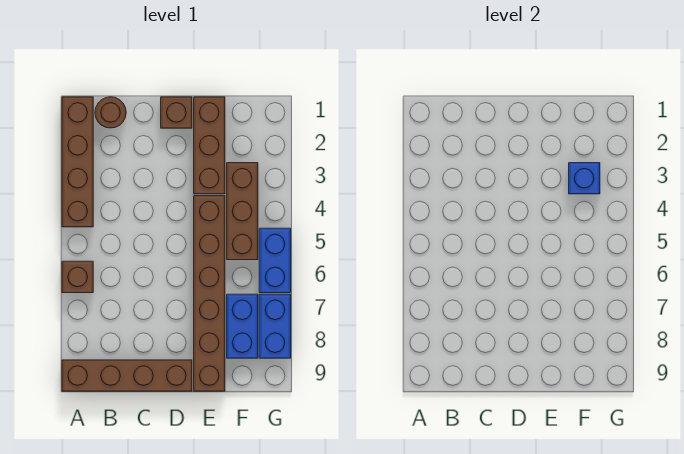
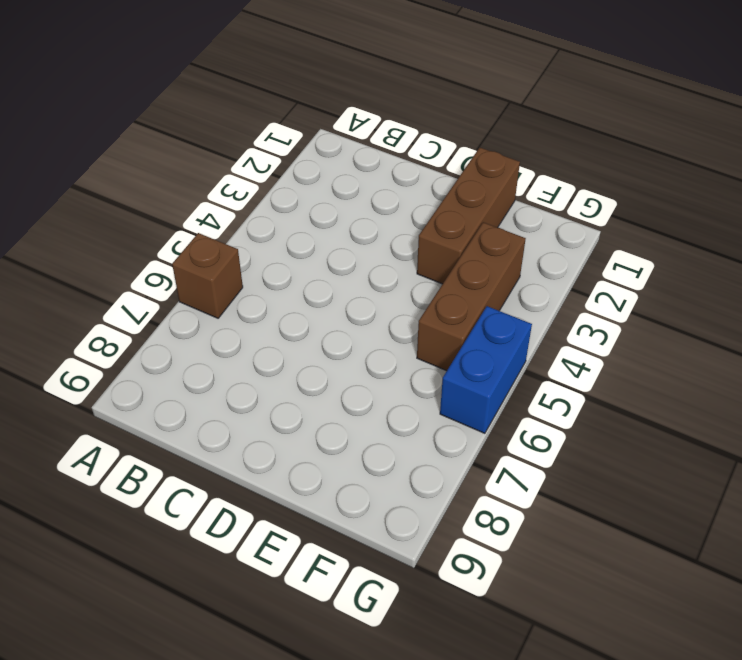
none -> brown 1x4 brick [62,97,93,227]
none -> brown 1x4 brick [62,360,192,391]
none -> brown 1x1 round brick [95,97,126,128]

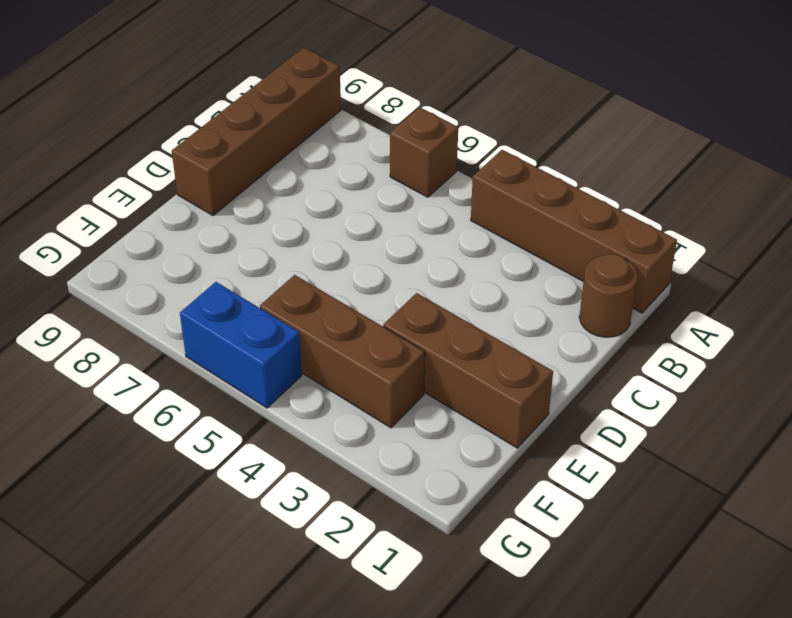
none -> brown 1x1 brick [161,97,192,128]
none -> brown 1x6 brick [194,196,225,391]
none -> blue 1x2 brick [227,294,258,358]

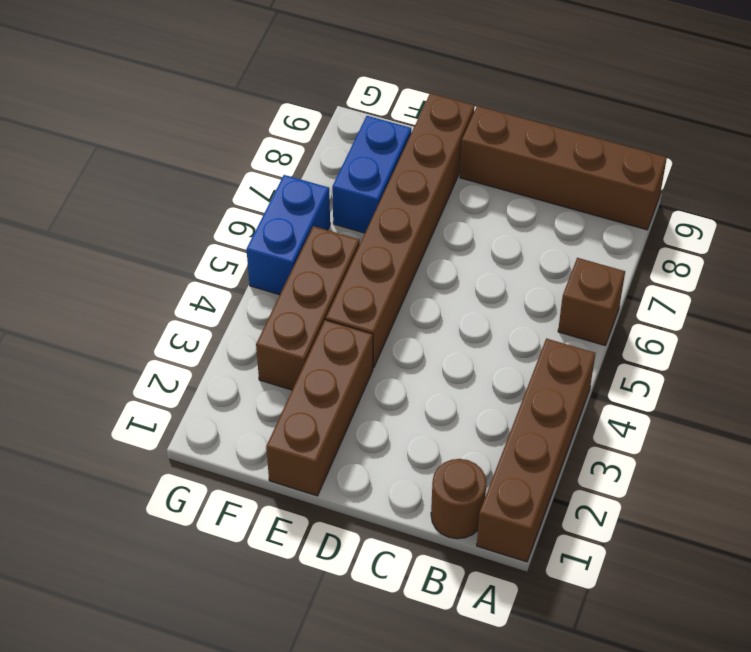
none -> brown 1x1 brick [161,97,192,128]
none -> blue 1x2 brick [259,294,291,358]
none -> blue 1x1 brick [569,163,600,194]

